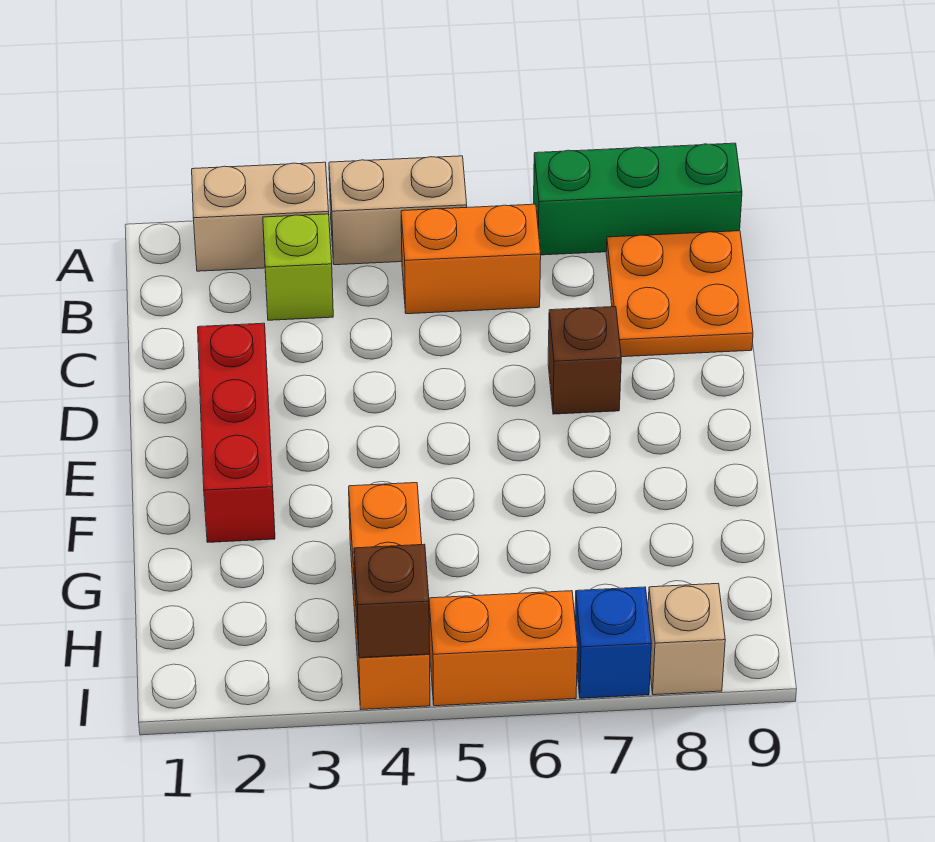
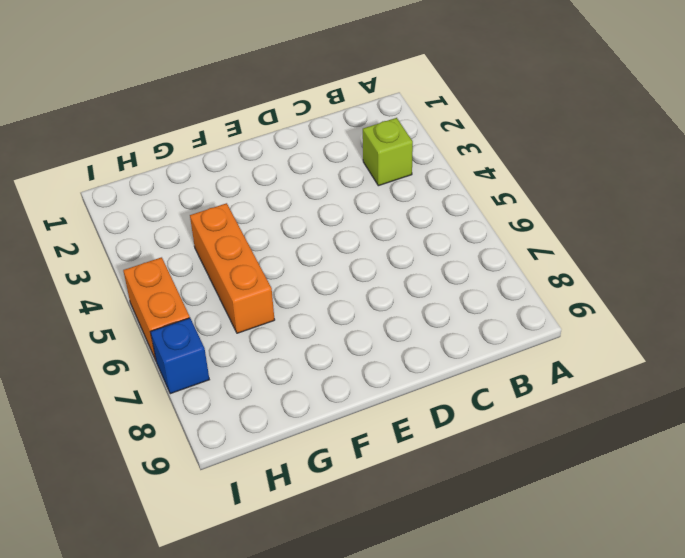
orange 1x3 brick [190,203,275,333] -> orange 1x3 brick turned to [349,483,430,710]
none -> tan 1x2 brick [192,162,329,271]
none -> tan 1x2 brick [329,156,467,265]
none -> green 1x3 brick [534,143,742,255]

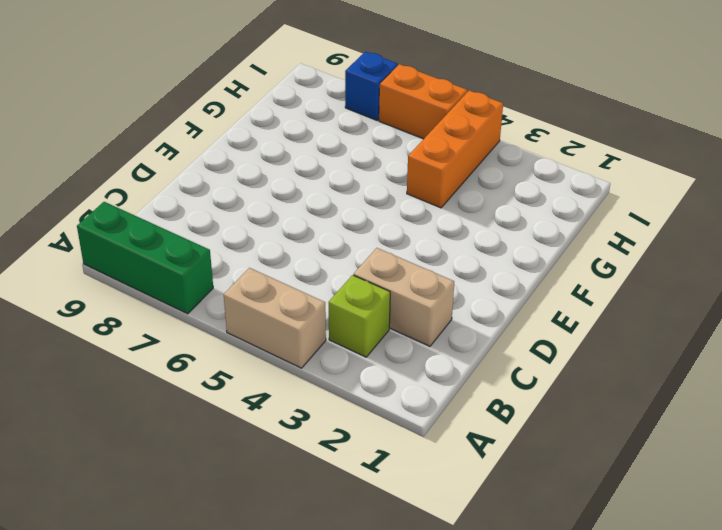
tan 1x2 brick [354,248,454,346] -> tan 1x2 brick moved to [192,162,329,271]
none -> orange 1x2 brick [401,204,541,314]
none -> orange 2x2 plate [606,231,753,357]
none -> red 1x3 brick [198,323,275,542]

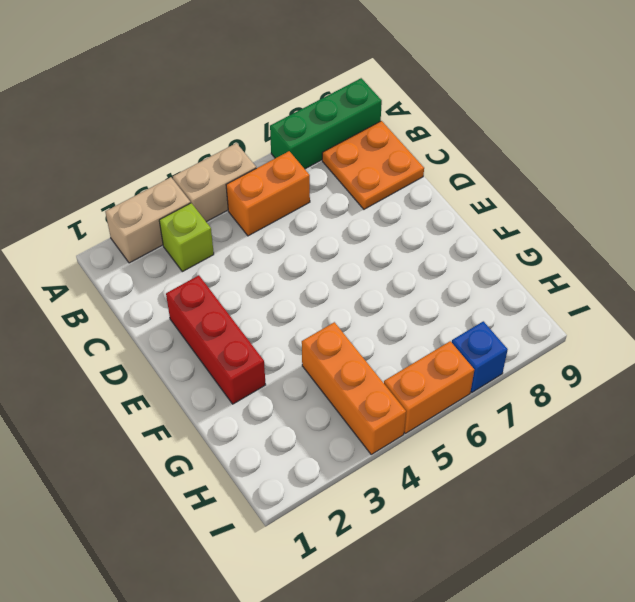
none -> brown 1x1 brick [548,307,621,414]
none -> tan 1x1 brick [648,584,725,695]
none -> brown 1x1 brick [354,544,430,658]

